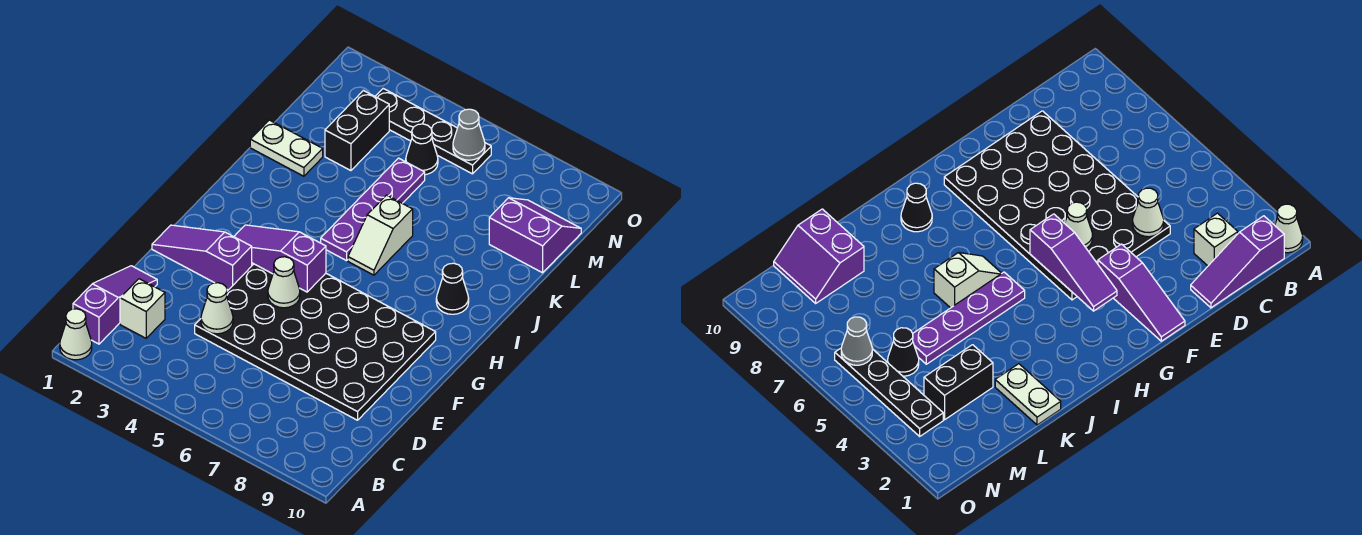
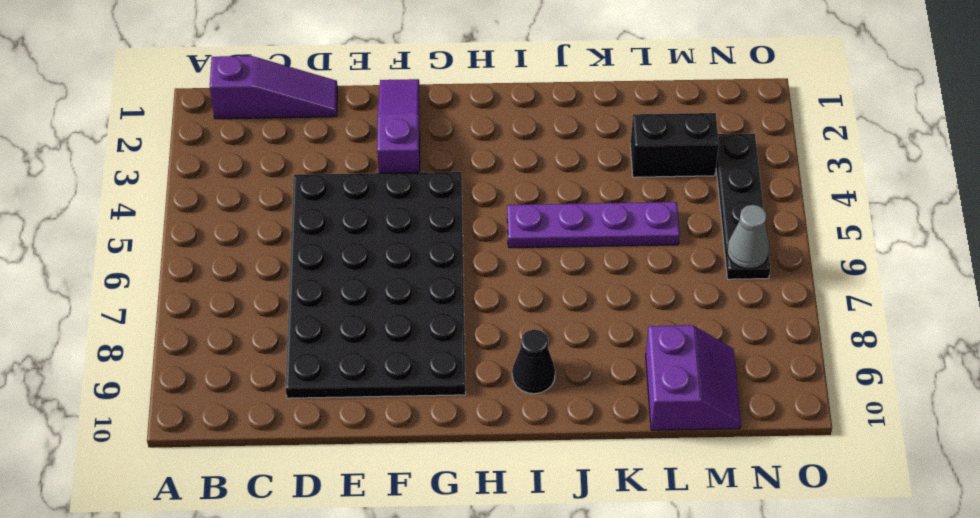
none -> white 1x1 cone [60,309,92,360]
none -> white 1x1 brick [120,279,165,338]
none -> white 1x2 slope [348,195,413,275]

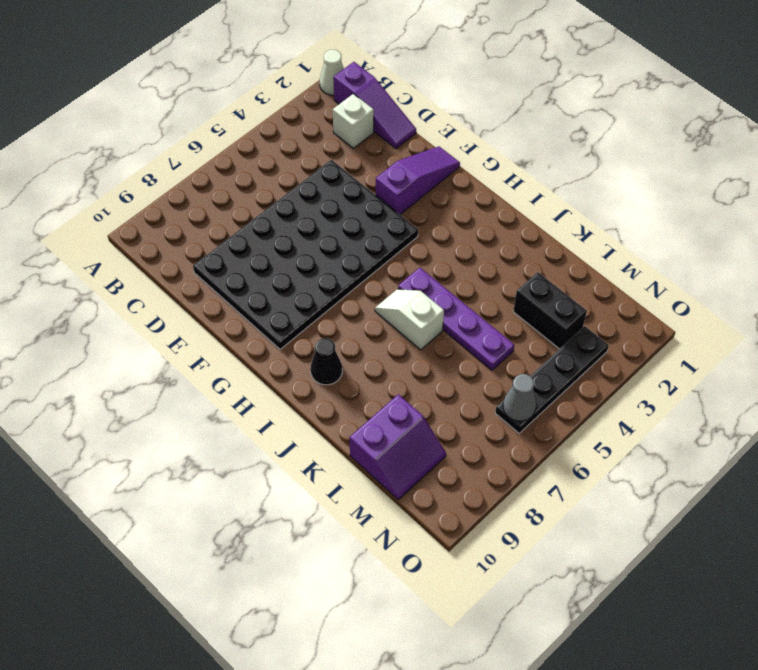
none -> white 1x2 plate [250,120,323,176]
none -> black 1x1 cone [406,124,438,175]
none -> white 1x1 cone [201,283,233,334]

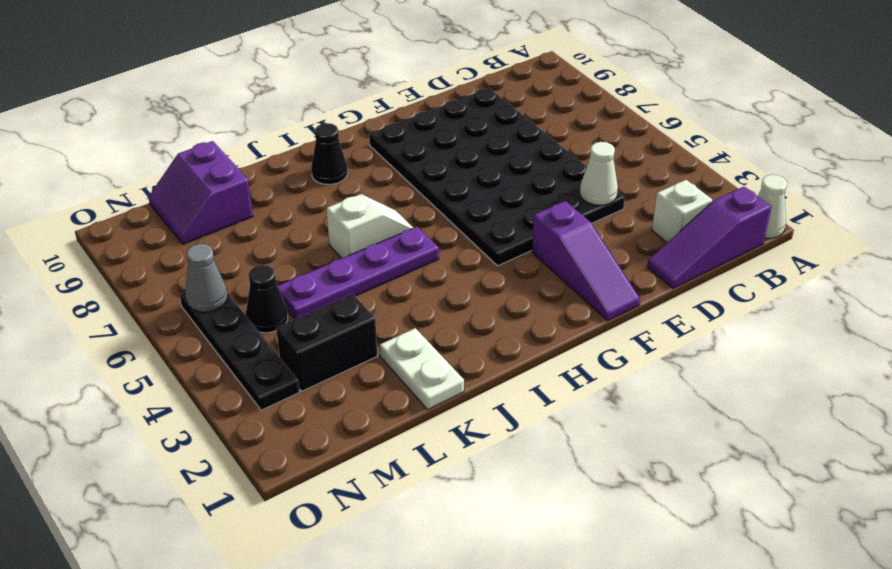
none -> white 1x1 cone [268,257,300,308]
none -> purple 1x3 slope [234,225,326,292]

